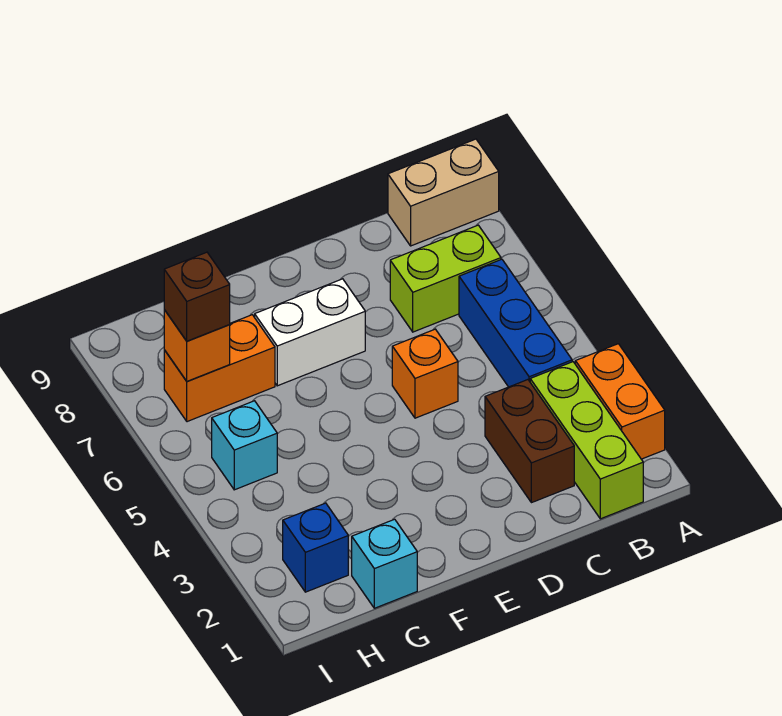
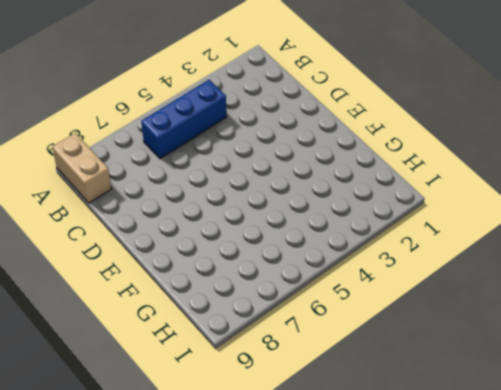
none -> orange 1x2 brick [575,344,665,459]
none -> lime 1x3 brick [530,362,643,519]
none -> lime 1x2 brick [390,225,501,332]

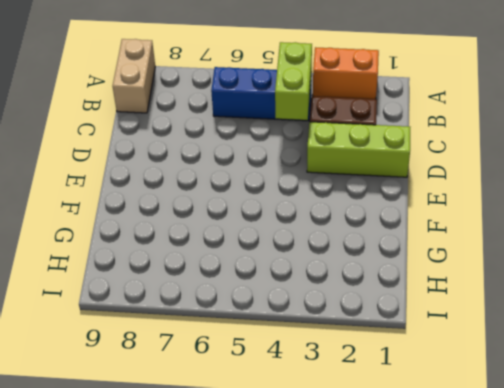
lime 1x2 brick [275,42,312,120] -> lime 1x2 brick moved to [390,225,501,332]
lime 1x3 brick [307,122,410,177] -> lime 1x3 brick moved to [530,362,643,519]
none -> orange 1x1 brick [392,329,458,418]
none -> white 1x2 brick [255,279,365,386]
none -> cyan 1x1 brick [352,519,417,608]

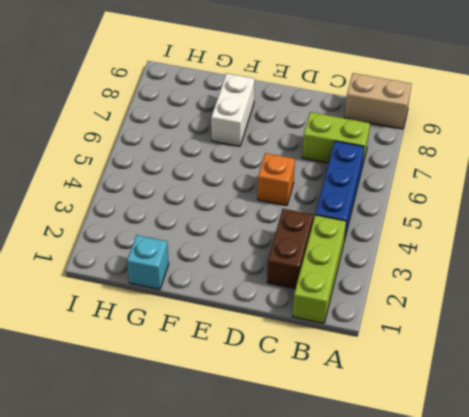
white 1x2 brick [211,73,255,146] -> white 1x2 brick turned to [255,279,365,386]
none -> orange 1x2 brick [575,344,665,459]
none -> orange 1x2 brick [164,315,275,422]
none -> blue 1x1 brick [283,503,348,592]

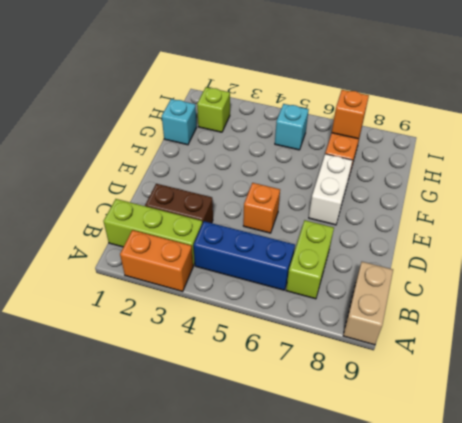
lime 1x1 brick [197,87,230,132] -> blue 1x1 brick [283,503,348,592]
none -> brown 1x1 brick [164,252,230,341]

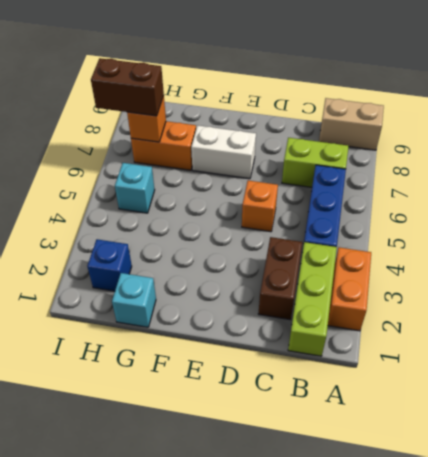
brown 1x2 brick [91,58,164,116] -> brown 1x1 brick [164,252,230,341]

